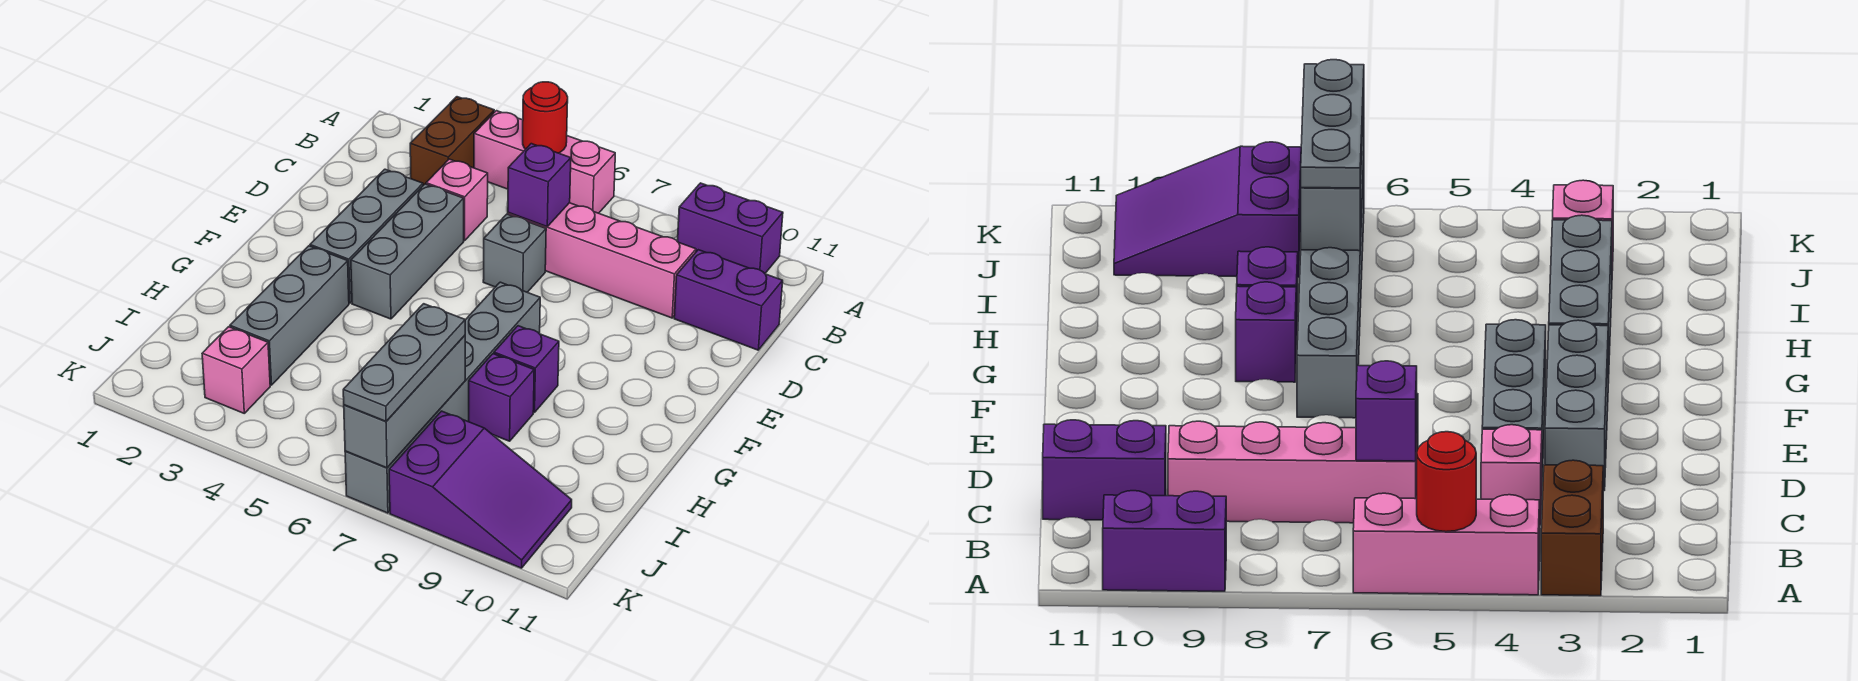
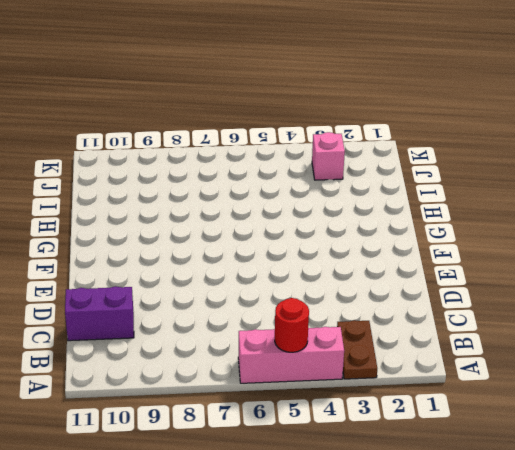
brown 1x2 plate [337,320,377,379] -> brown 1x2 brick [410,97,494,185]
none -> purple 1x2 brick [677,183,783,273]
none -> pink 1x1 brick [426,159,488,241]
none -> pink 1x4 brick [508,203,696,318]

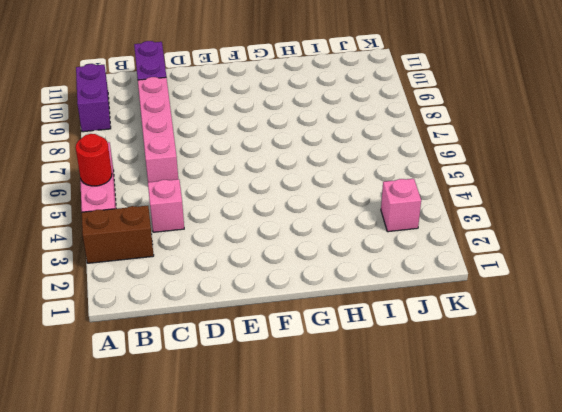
none -> grey 1x3 brick [310,169,423,303]
none -> grey 1x3 brick [351,184,464,319]
none -> grey 1x1 brick [483,214,546,292]

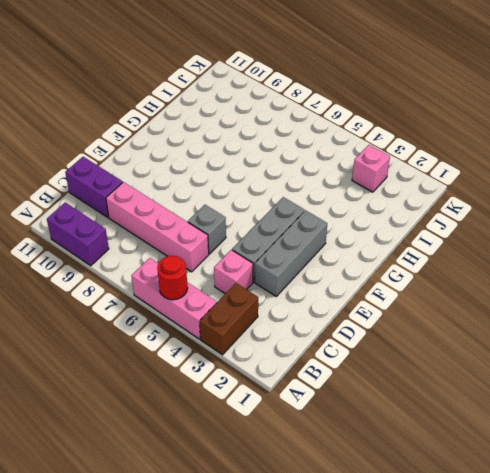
none -> grey 1x6 brick [345,282,540,513]
none -> grey 1x3 brick [230,246,349,385]
none -> purple 1x1 brick [494,326,559,412]

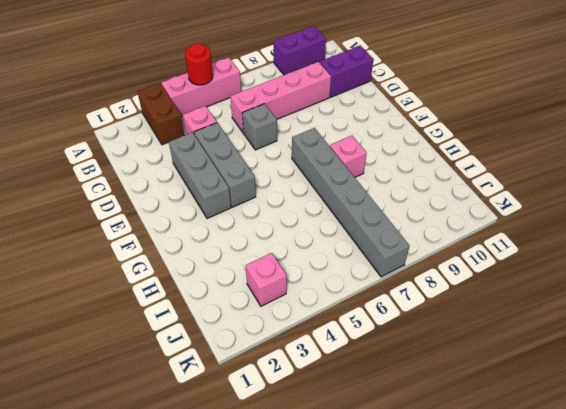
pink 1x1 brick [330,136,366,177] -> purple 1x1 brick [494,326,559,412]
none -> grey 1x3 brick [230,246,349,385]
none -> purple 1x1 brick [469,354,534,441]
none -> purple 2x3 slope [389,411,572,568]

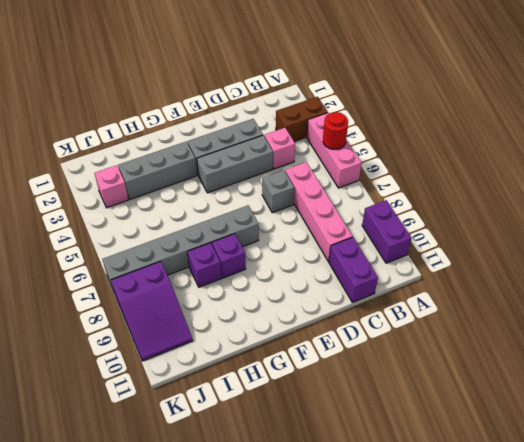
none -> purple 1x1 brick [508,144,571,227]
none -> grey 1x3 brick [344,336,465,468]
none -> grey 1x3 plate [343,304,465,421]

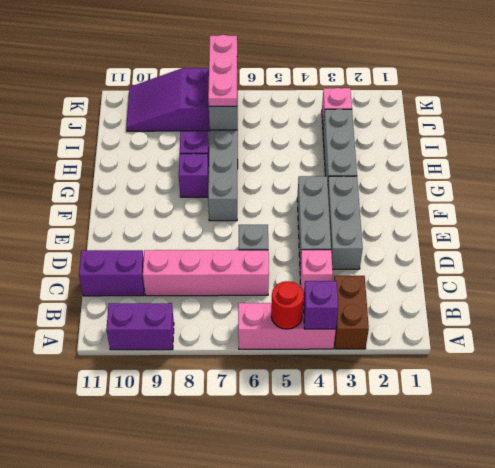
purple 1x1 brick [303,281,338,329] -> purple 1x1 brick moved to [508,144,571,227]
pink 1x3 plate [208,35,237,106] -> grey 1x3 plate [343,304,465,421]

